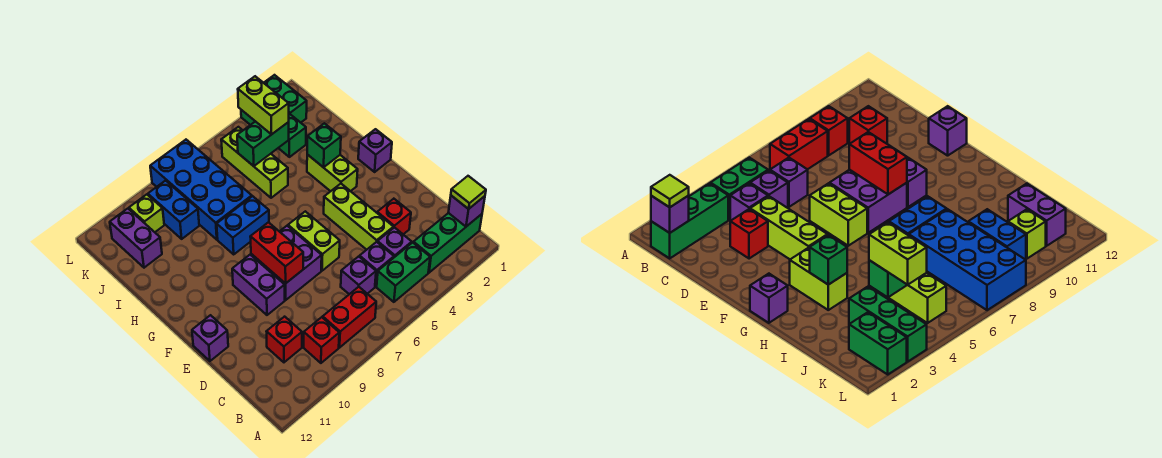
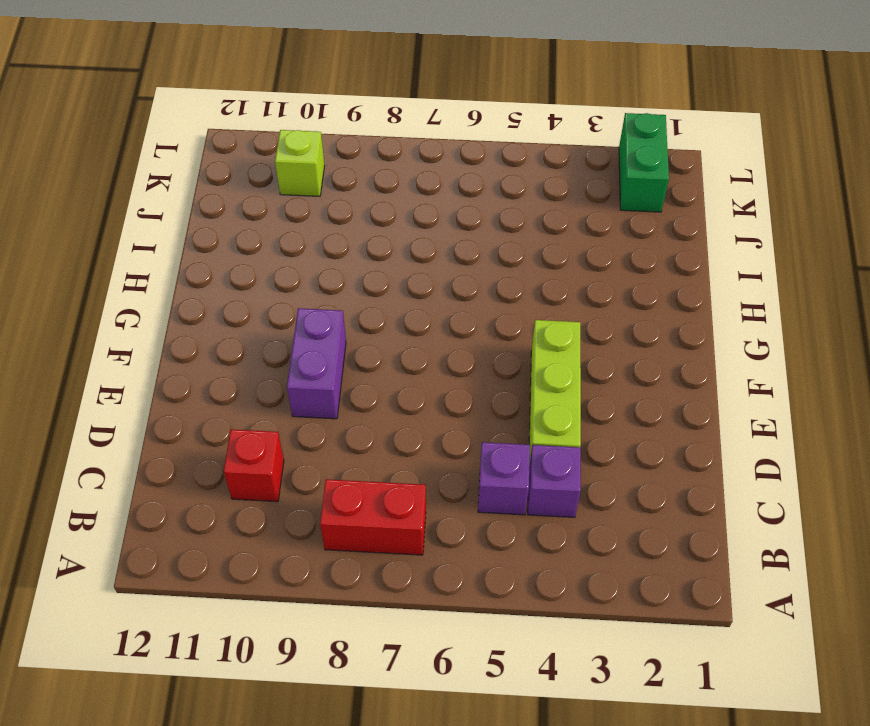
none -> green 1x3 brick [413,213,482,273]
none -> green 1x2 brick [377,242,430,302]
none -> red 1x1 brick [304,317,339,363]
none -> purple 1x1 brick [341,256,376,294]

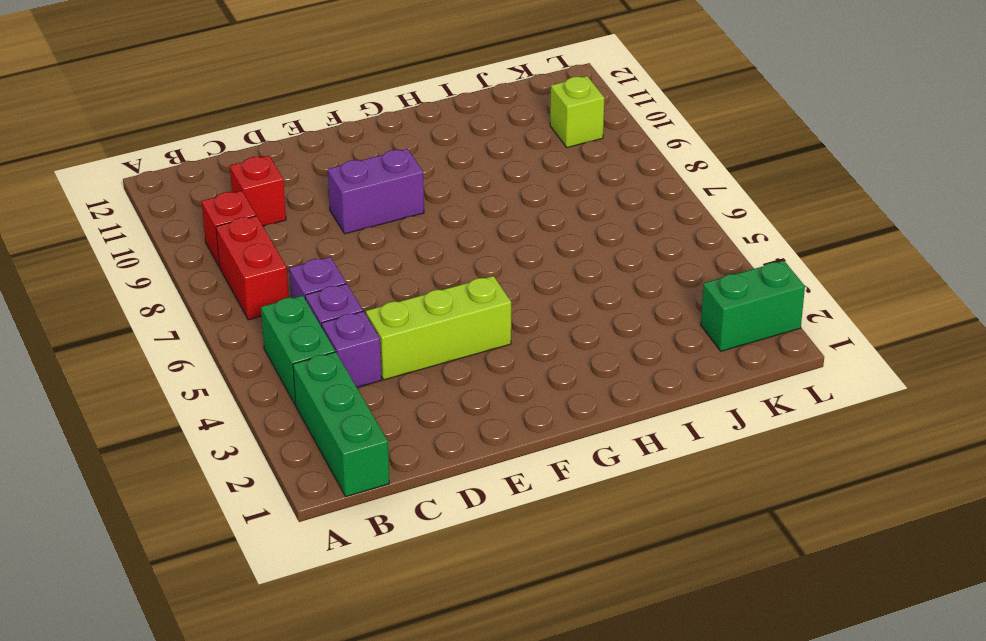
none -> red 1x1 brick [377,199,411,234]
none -> lime 1x2 brick [288,211,340,271]
none -> purple 2x2 brick [251,226,322,300]
none -> purple 1x1 brick [192,315,228,361]

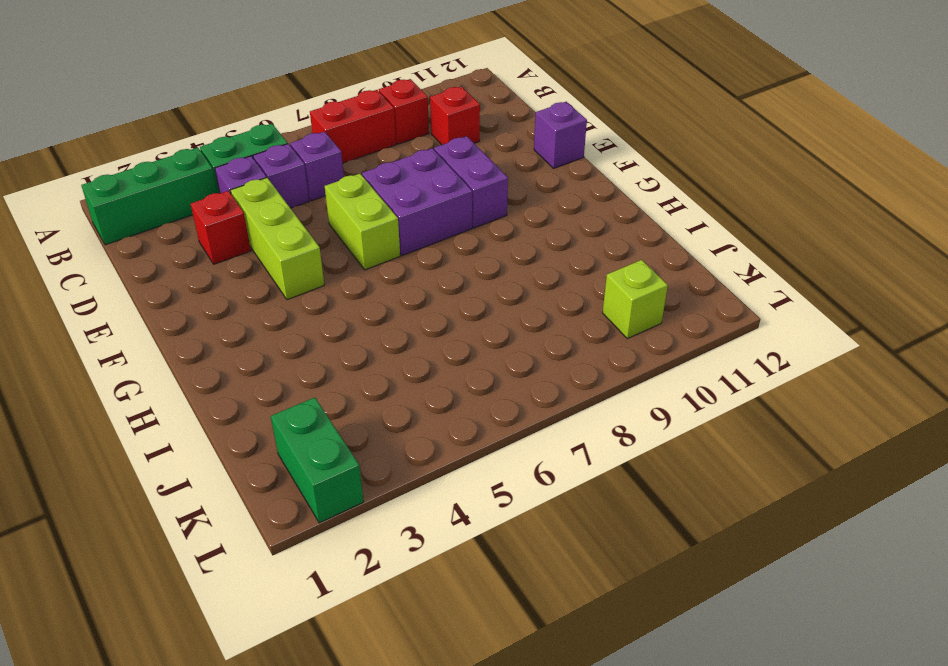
none -> purple 1x1 brick [358,129,392,172]
none -> lime 1x2 brick [307,155,358,191]
none -> blue 1x2 brick [217,196,269,254]
none -> lime 1x3 brick [221,127,288,198]

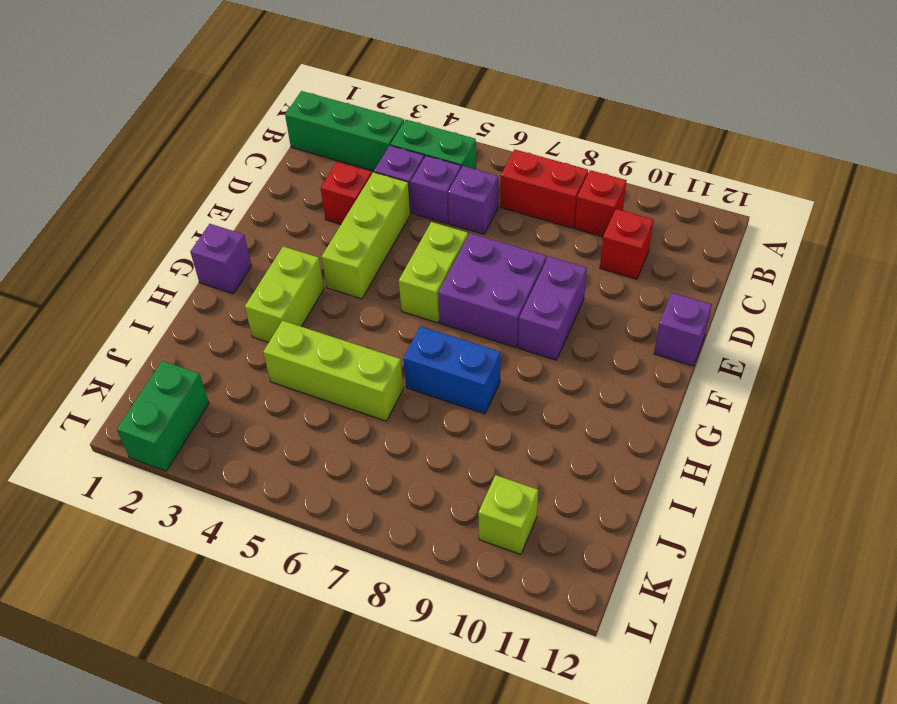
lime 1x3 brick [263,321,403,421] -> lime 1x3 brick turned to [221,127,288,198]
none -> blue 2x4 brick [150,140,252,240]
none -> green 1x3 brick [241,110,306,157]
none -> blue 1x2 brick [148,181,199,239]
none -> purple 1x2 brick [110,209,162,268]

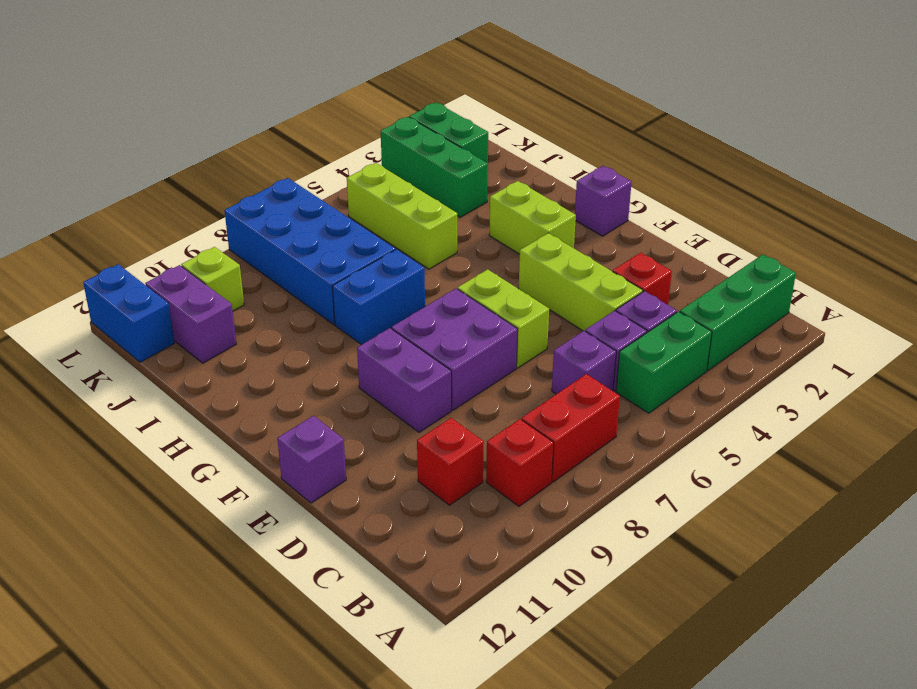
blue 1x2 brick [83,264,175,362] -> blue 1x2 brick moved to [148,181,199,239]
none -> purple 1x1 brick [448,196,485,227]
none -> red 1x2 brick [250,222,303,284]
none -> green 1x1 brick [307,123,341,167]
none -> green 1x2 brick [237,121,289,166]

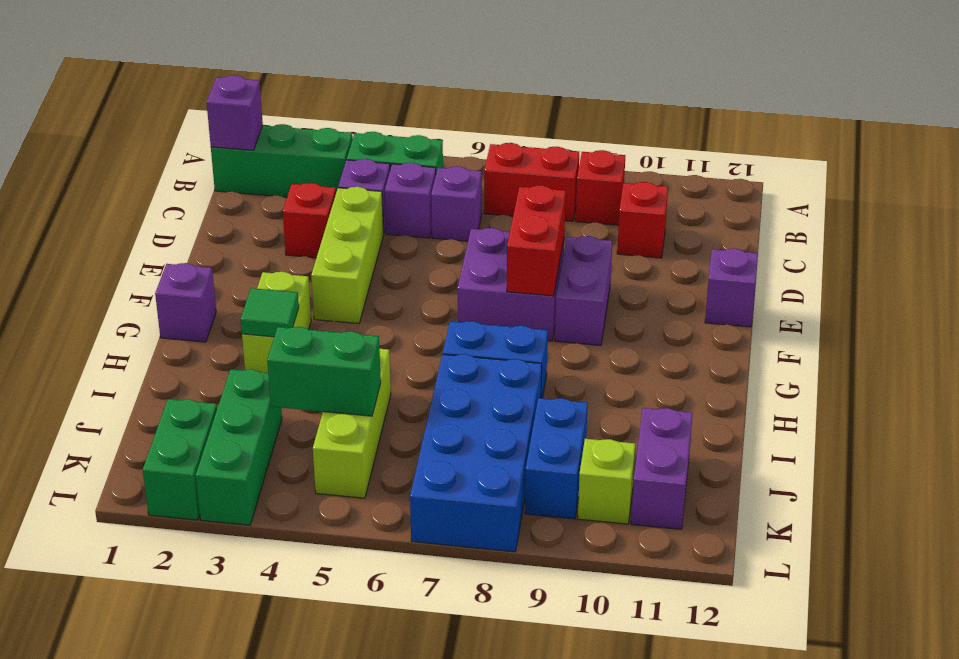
green 1x1 tile [241,288,299,337] -> green 1x1 brick [307,123,341,167]
none -> lime 1x2 brick [288,211,340,271]
none -> lime 1x1 tile [451,176,486,209]
none -> lime 1x2 brick [238,76,289,135]

